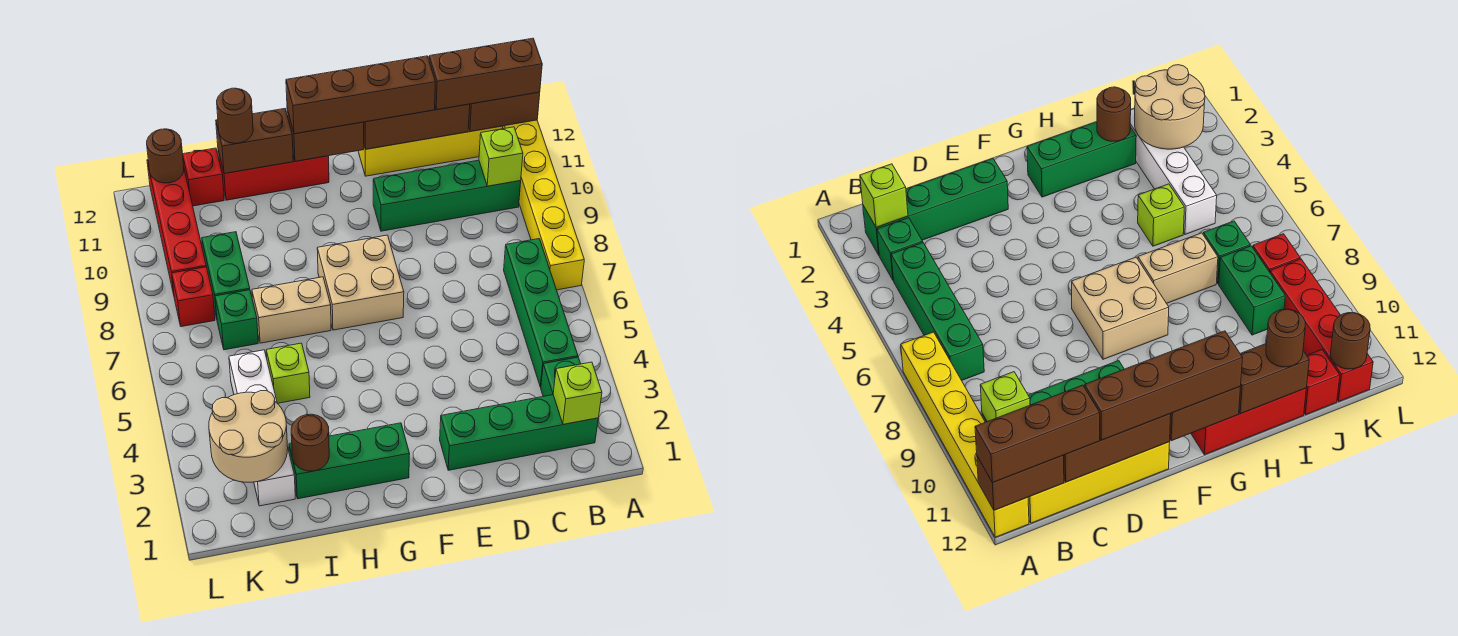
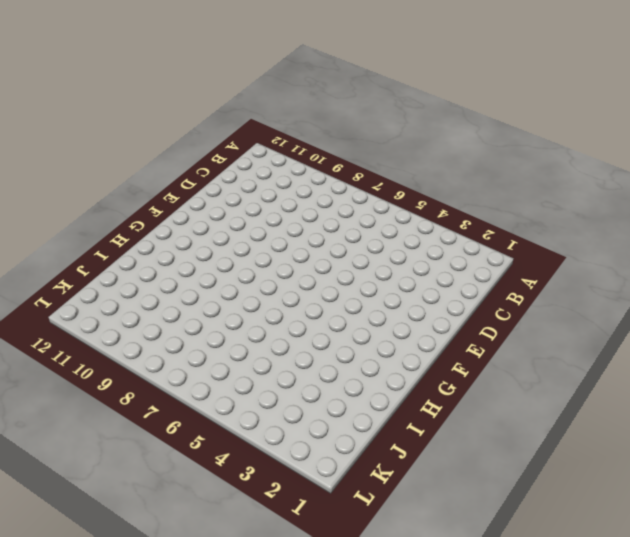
none -> yellow 1x6 brick [503,120,584,290]
none -> green 1x4 brick [440,395,598,470]
none -> green 1x1 brick [541,357,581,396]

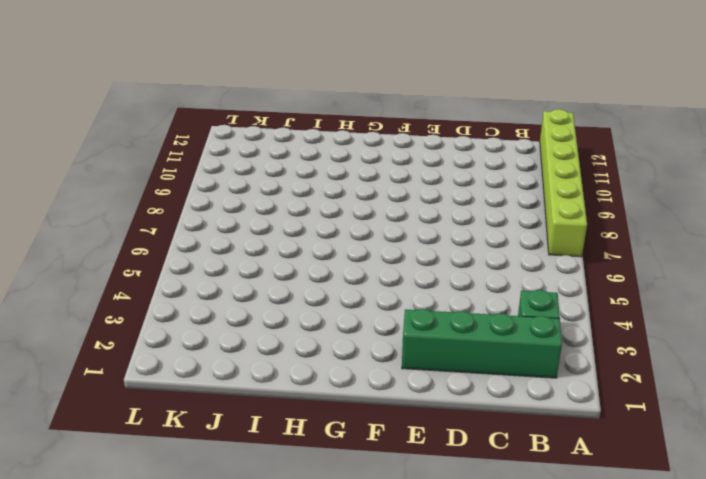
lime 1x6 brick [540,109,587,257] -> yellow 1x6 brick [503,120,584,290]
none -> green 1x4 brick [504,239,578,387]
none -> green 1x4 brick [373,160,521,231]
none -> yellow 1x4 brick [358,126,503,176]

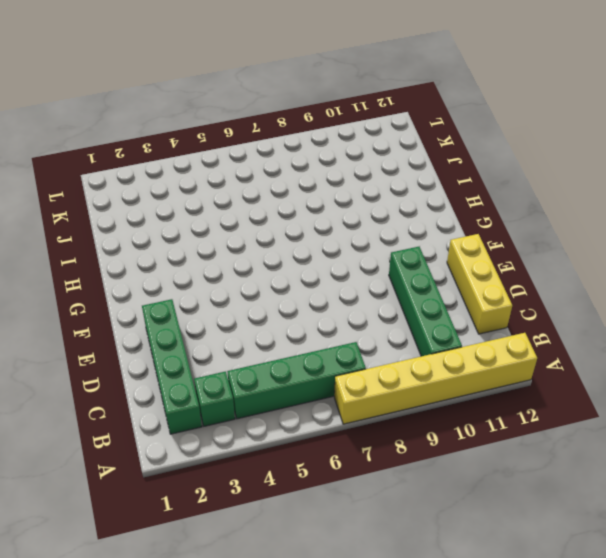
yellow 1x3 brick [447,234,512,334] -> yellow 1x4 brick [358,126,503,176]
none -> tan 2x2 brick [317,235,404,330]
none -> green 1x3 brick [289,423,410,499]
none -> red 1x3 brick [218,150,329,200]

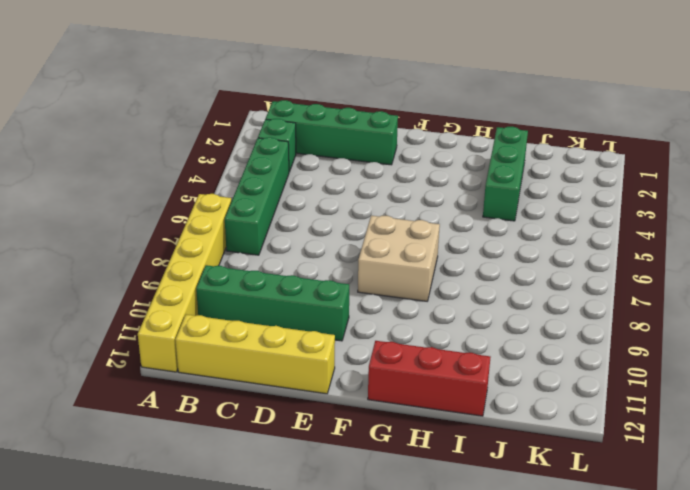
green 1x3 brick [483,127,528,221] -> green 1x3 brick turned to [289,423,410,499]
none -> tan 1x2 brick [252,277,331,343]
none -> lime 1x1 brick [266,343,310,403]
none -> white 1x4 brick [229,350,295,506]

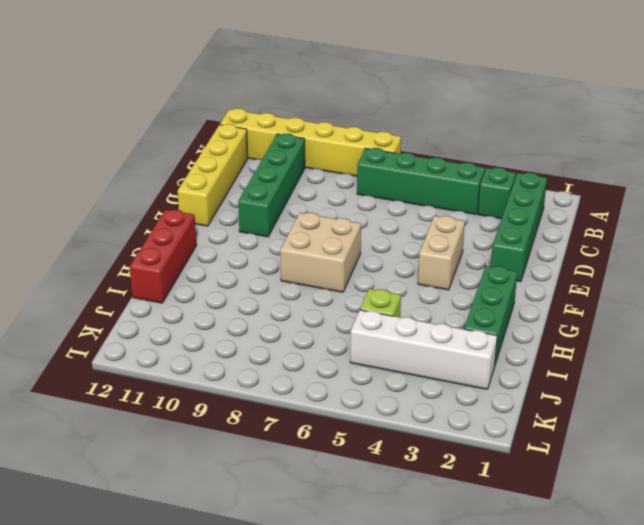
tan 1x2 brick [418,216,465,290] -> tan 1x2 brick moved to [252,277,331,343]
none -> green 1x1 brick [215,290,258,350]
none -> green 1x2 brick [202,232,250,318]
none -> red 1x1 brick [183,148,224,206]

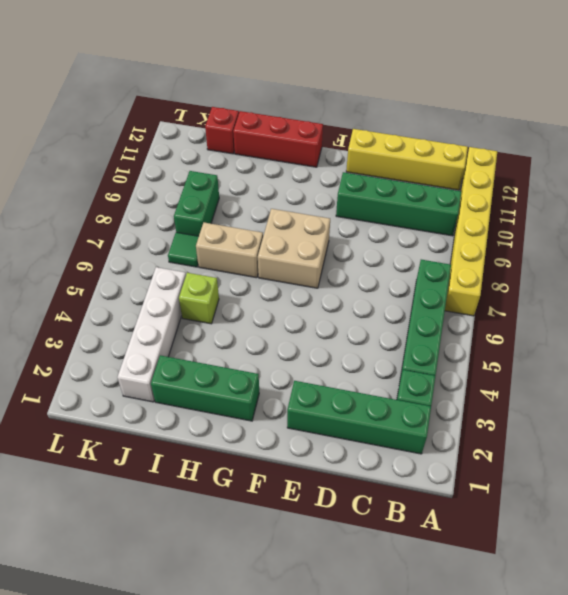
green 1x1 tile [168,232,199,267] -> green 1x1 brick [215,290,258,350]
none -> red 1x1 brick [172,267,215,327]
none -> red 1x4 brick [147,160,206,294]
none -> brown 1x2 brick [469,92,540,132]

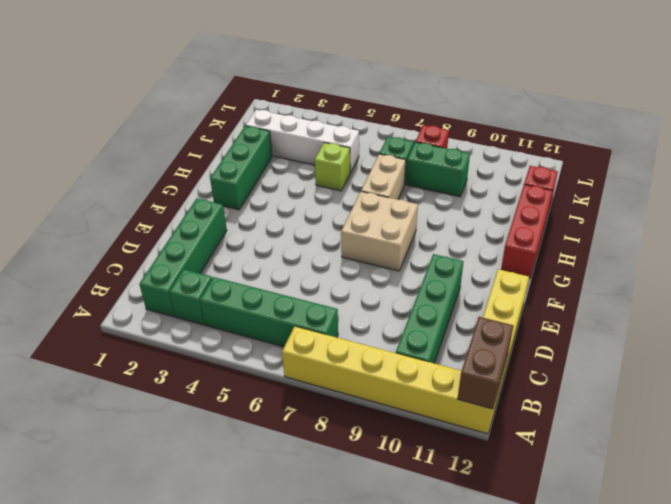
none -> red 1x4 brick [147,160,206,294]
none -> lime 1x1 brick [553,362,602,424]
none -> lime 1x1 brick [479,127,523,186]

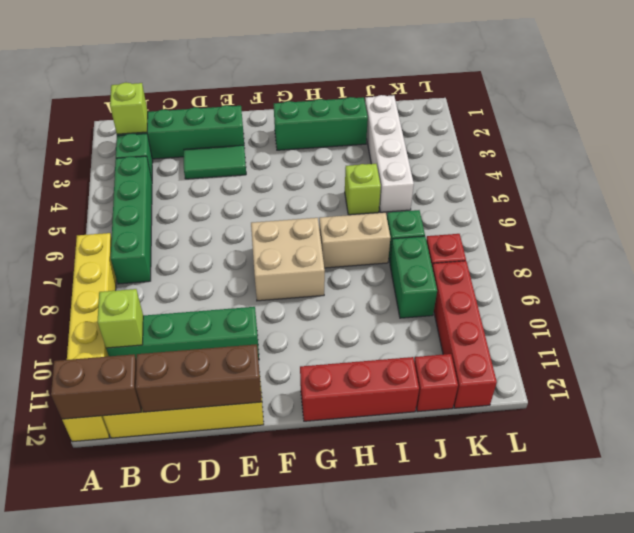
green 1x2 tile [184,145,246,179] -> none
none -> brown 1x2 brick [287,110,364,161]
none -> brown 1x2 brick [216,109,293,174]
none -> brown 1x1 round brick [291,414,329,471]

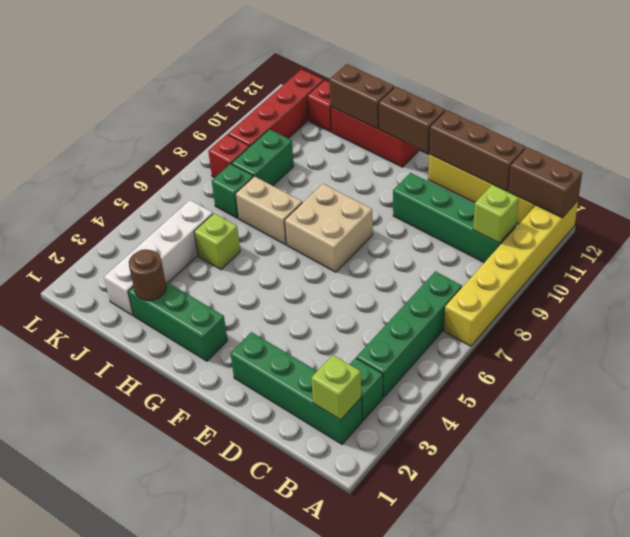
none -> tan 2x2 round brick [209,391,288,482]
none -> brown 1x1 round brick [147,129,184,183]
none -> brown 1x3 brick [429,38,542,110]

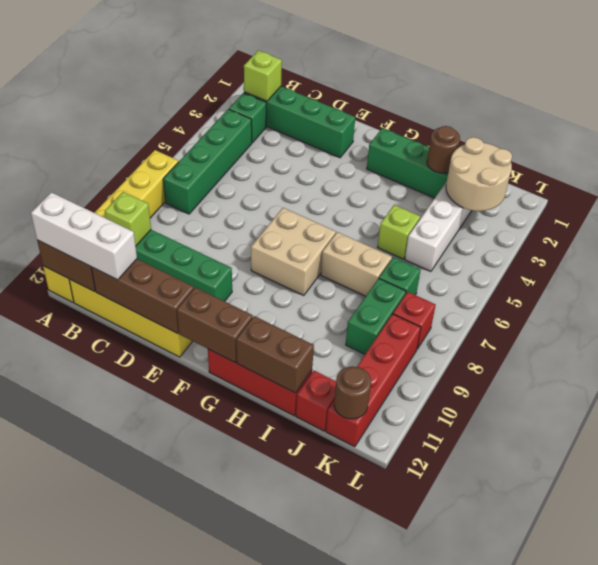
white 1x3 brick [31,193,137,280] -> brown 1x3 brick [429,38,542,110]
none -> brown 1x4 brick [286,56,435,134]
none -> brown 1x1 round brick [217,88,253,143]

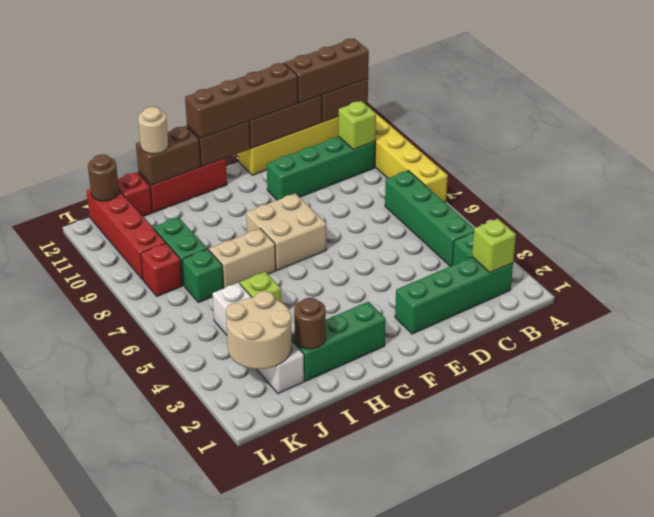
tan 1x1 round brick [138,107,168,154] -> brown 1x1 round brick [217,88,253,143]

